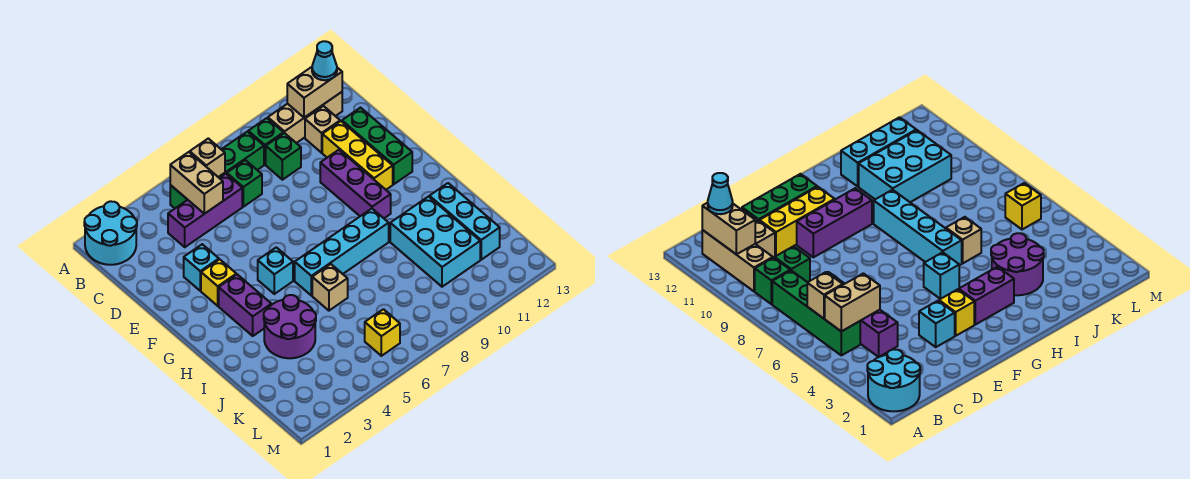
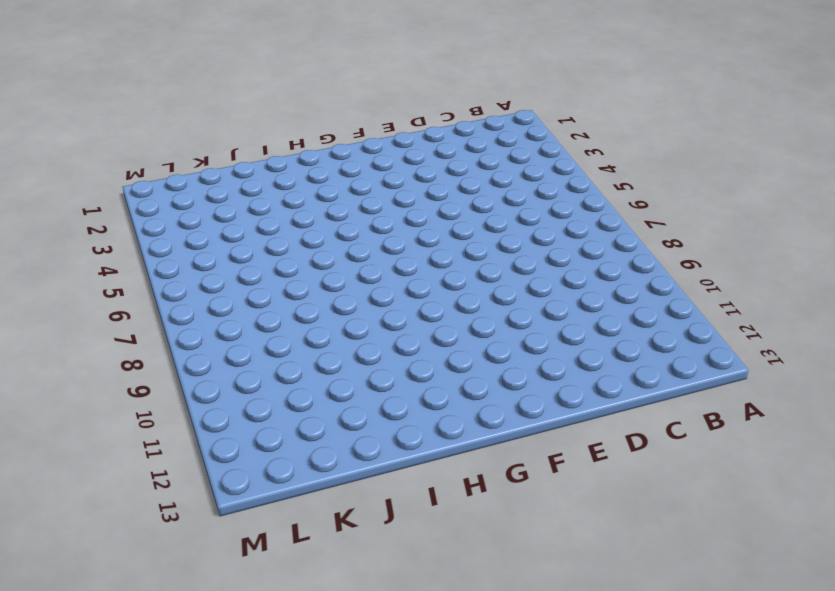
none -> cyan 2x2 round brick [84,201,137,265]
none -> green 1x4 brick [170,132,264,208]
none -> green 1x1 brick [248,118,284,165]

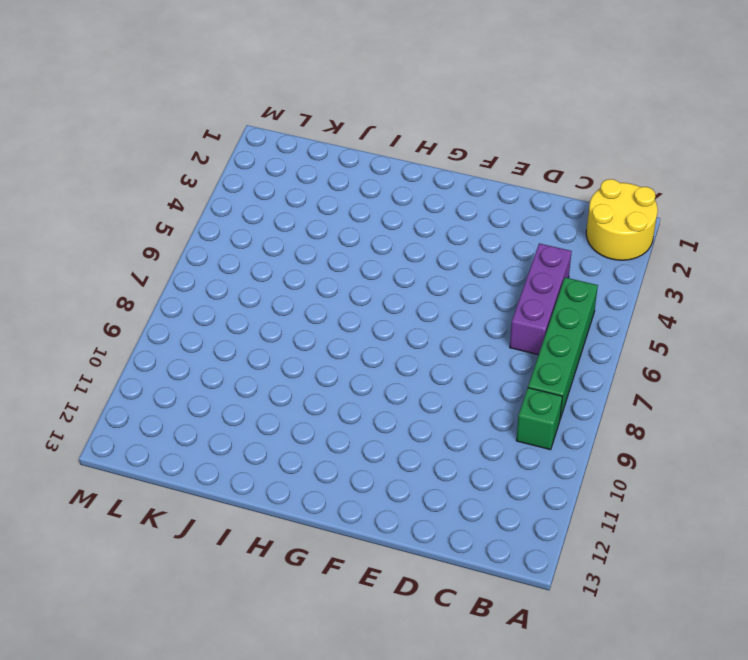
yellow 2x2 round brick [586,179,658,260] -> cyan 2x2 round brick [84,201,137,265]
none -> tan 1x3 brick [268,92,342,143]
none -> green 1x1 brick [227,160,262,207]
none -> green 1x1 brick [266,133,301,180]

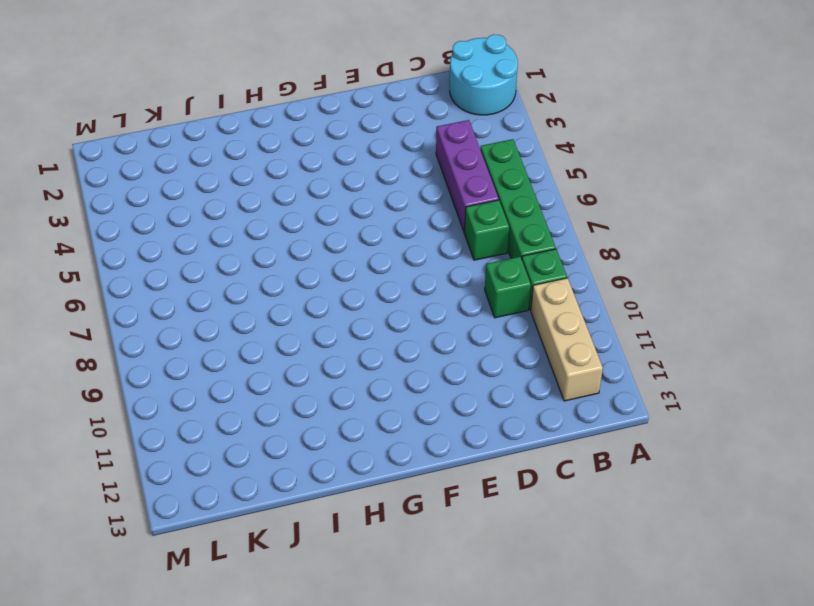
none -> tan 1x1 brick [305,106,340,153]
none -> yellow 1x3 brick [322,121,393,190]
none -> green 1x3 brick [342,108,412,184]

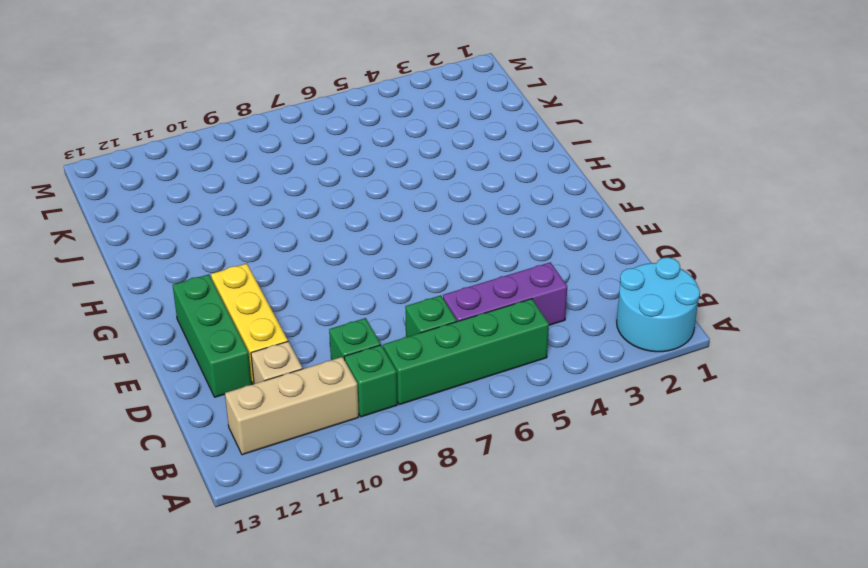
none -> cyan 1x1 brick [184,244,219,291]
none -> purple 1x3 brick [320,150,391,218]
none -> yellow 1x1 brick [201,259,236,306]

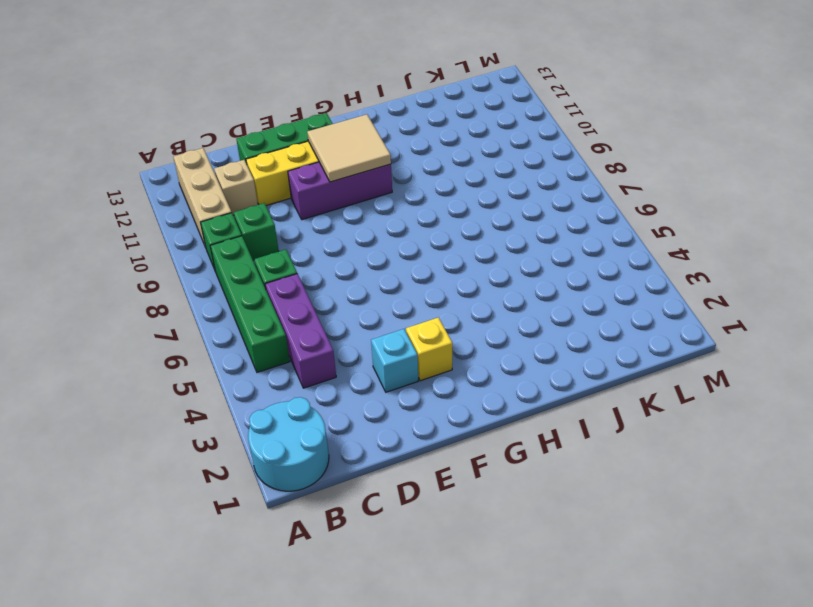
tan 2x2 tile [307,114,391,182] -> none
none -> purple 1x2 brick [219,274,271,336]
none -> cyan 1x1 brick [258,247,293,294]
none -> cyan 1x4 brick [295,209,389,296]

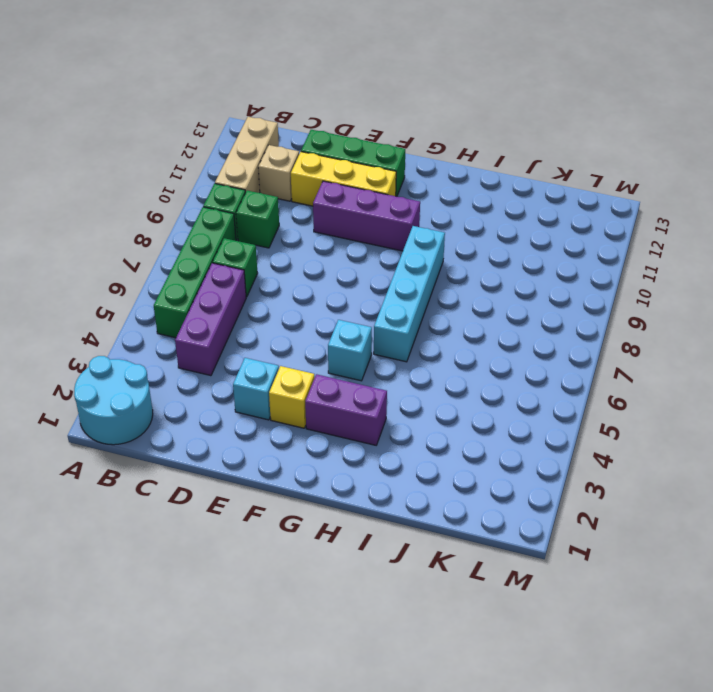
none -> purple 2x2 round brick [264,295,316,358]
none -> tan 1x1 brick [312,264,348,311]
none -> cyan 2x3 brick [390,197,480,287]

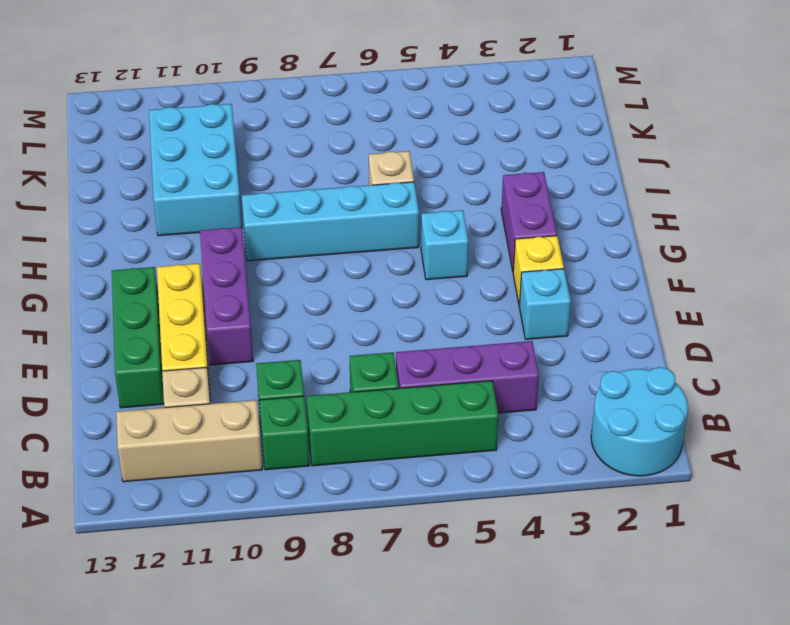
none -> purple 2x2 round brick [264,295,316,358]
none -> cyan 1x3 brick [429,183,500,260]
none -> yellow 1x1 brick [365,309,400,356]

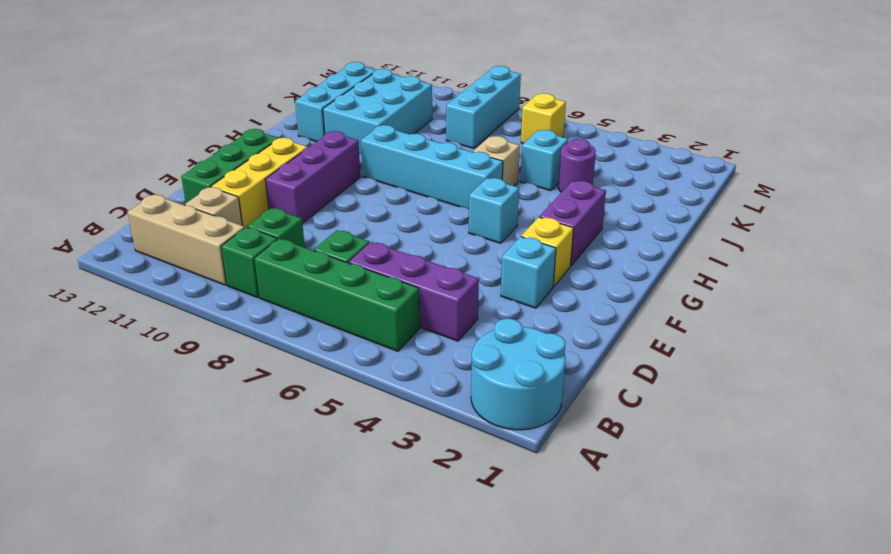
purple 1x1 round brick [558,139,596,192] -> purple 2x2 round brick [264,295,316,358]
cyan 1x1 brick [520,130,568,191] -> none
cyan 1x3 brick [446,66,521,148] -> none
none -> tan 1x2 brick [170,152,223,214]
none -> tan 1x1 brick [190,139,225,177]
none -> tan 1x2 brick [287,67,342,118]

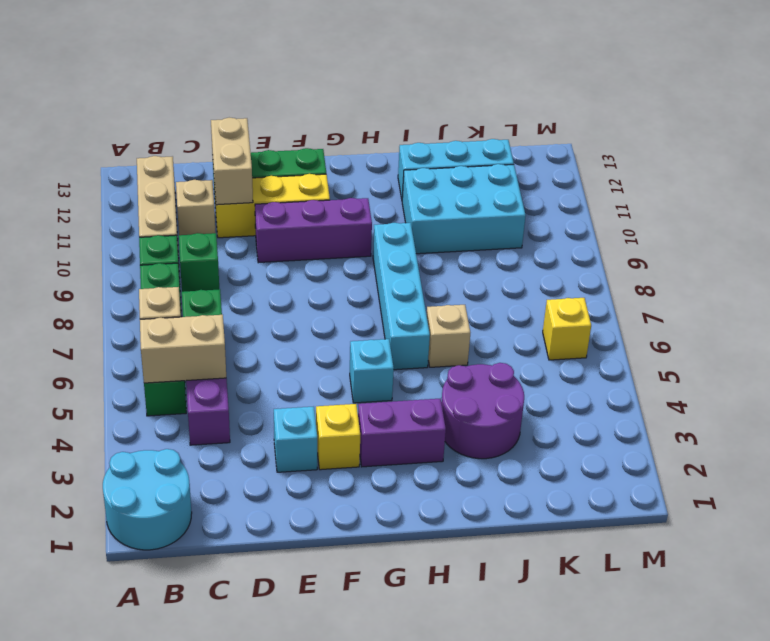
tan 1x2 brick [211,118,253,205] -> tan 1x2 brick moved to [287,67,342,118]
none -> cyan 1x1 cone [312,41,337,80]

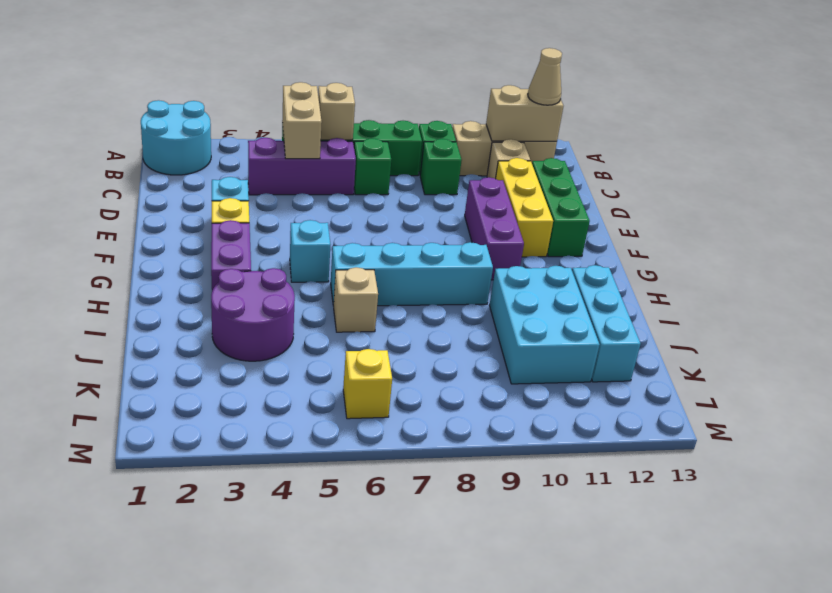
tan 1x1 cone [528,48,562,105] -> cyan 1x1 cone [312,41,337,80]

